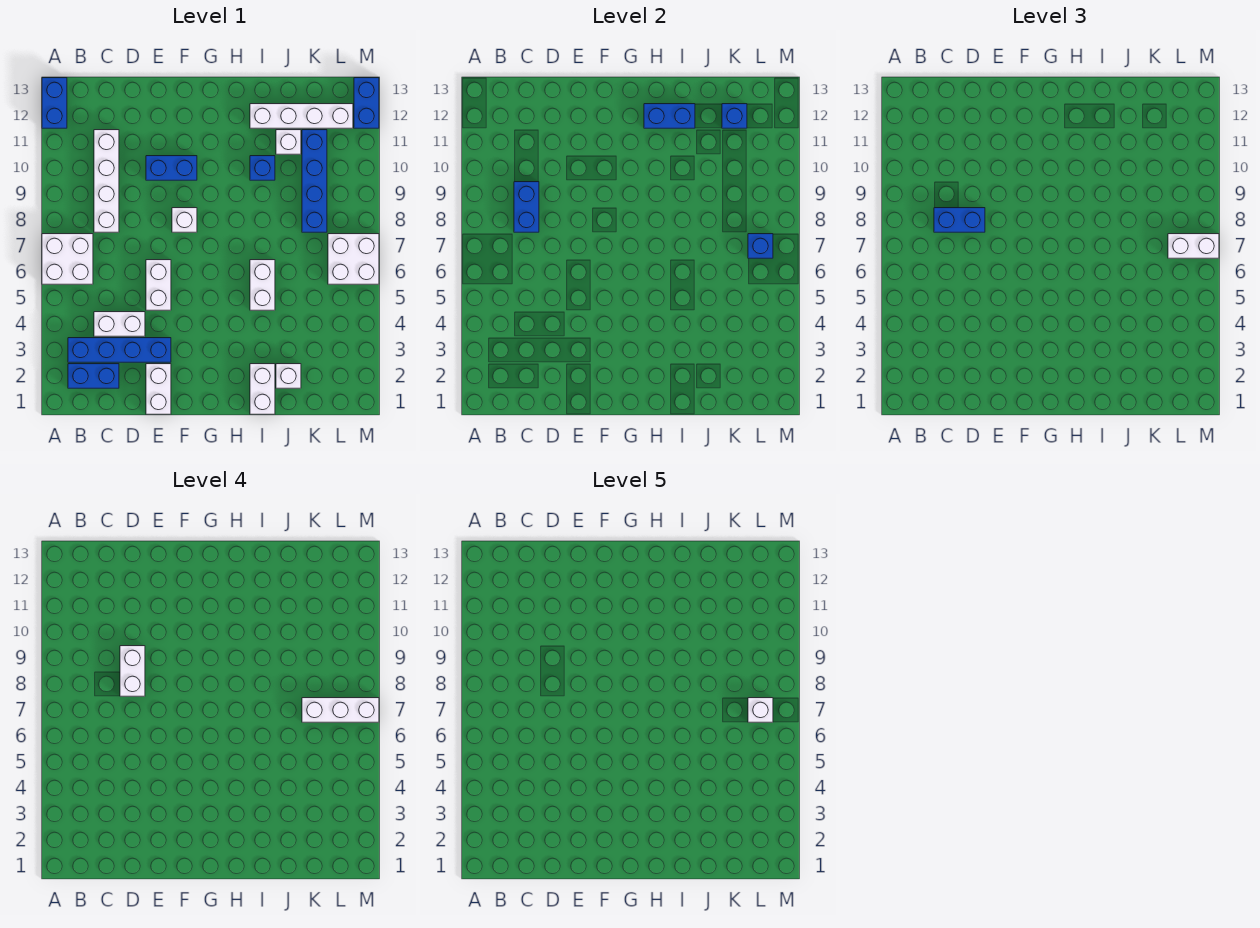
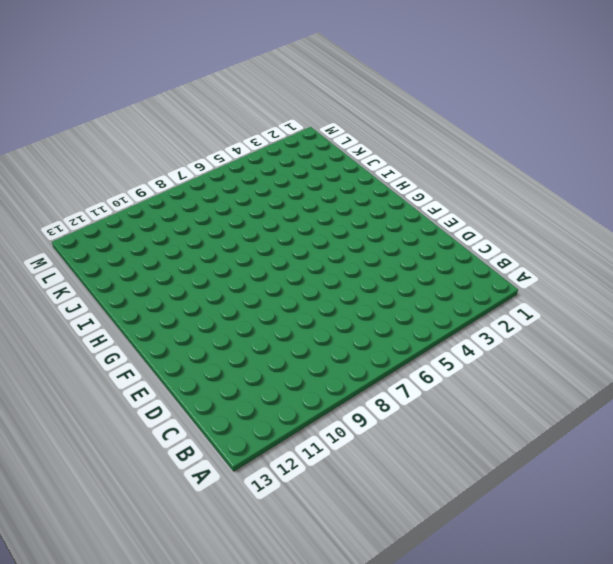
none -> white 2x2 brick [42,234,93,284]
none -> blue 1x2 brick [42,78,67,128]
none -> blue 1x2 brick [68,364,119,388]

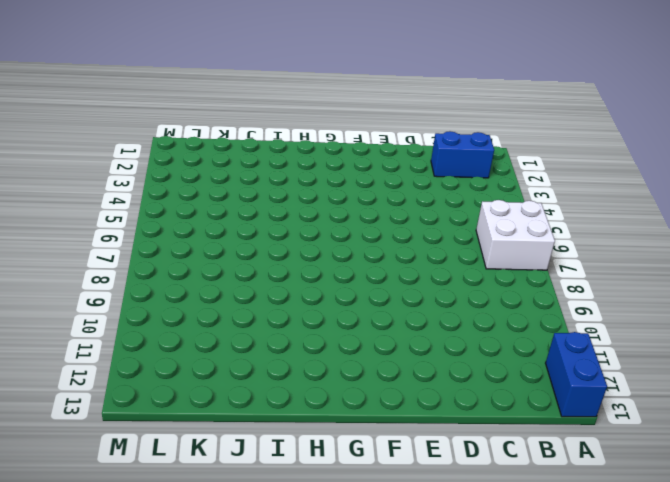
none -> blue 1x4 brick [68,338,171,362]
none -> white 1x2 brick [94,312,145,336]
none -> white 1x4 brick [94,130,119,232]

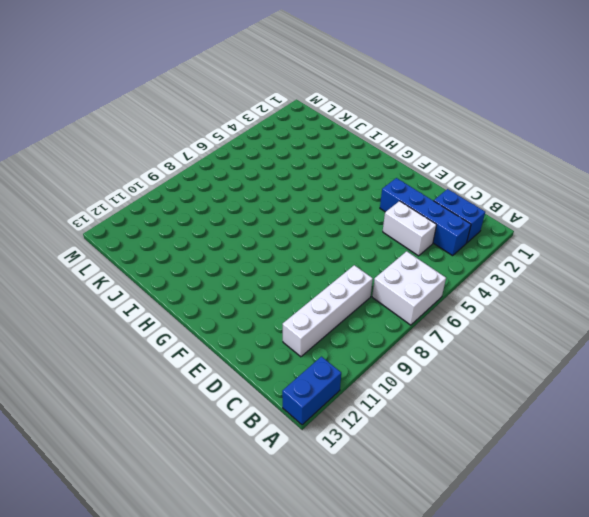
none -> white 1x2 brick [146,364,171,414]
none -> white 1x2 brick [146,260,171,310]
none -> blue 1x2 brick [146,156,197,180]

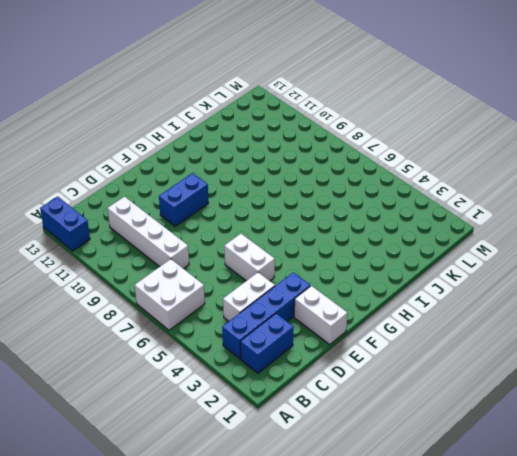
none -> white 1x1 brick [172,208,197,232]
none -> white 1x2 brick [250,364,275,414]
none -> white 1x2 brick [250,260,275,310]

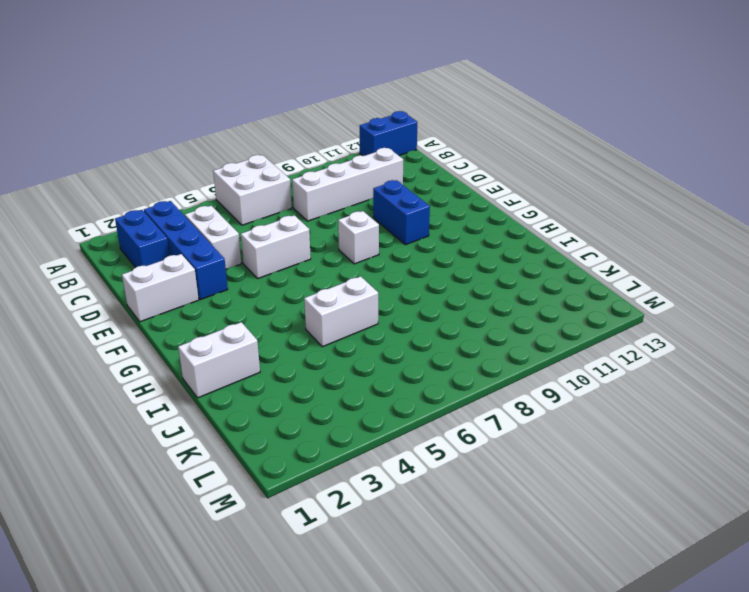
none -> blue 1x1 brick [250,156,275,180]
none -> white 1x4 brick [250,104,353,128]
none -> white 1x1 brick [276,364,301,388]

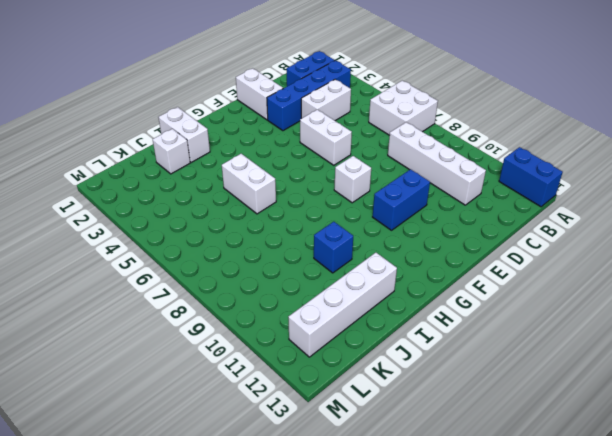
none -> white 1x1 brick [276,130,301,154]
none -> blue 1x4 brick [302,130,327,232]
none -> white 2x2 brick [328,234,379,284]

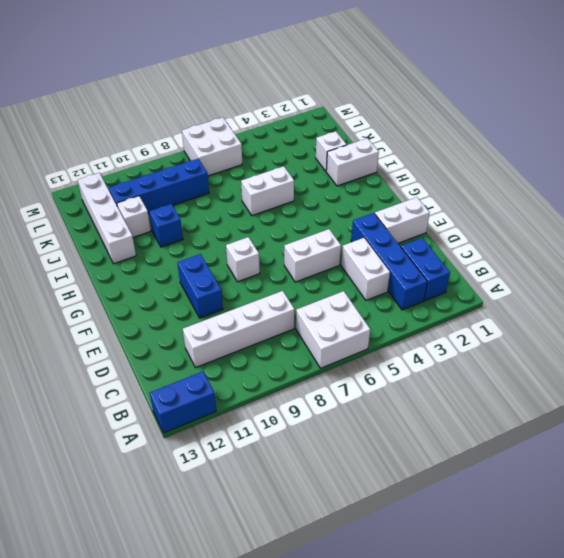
none -> blue 1x2 brick [354,78,379,128]
none -> blue 1x2 brick [514,182,539,232]
none -> blue 1x2 brick [644,104,695,128]

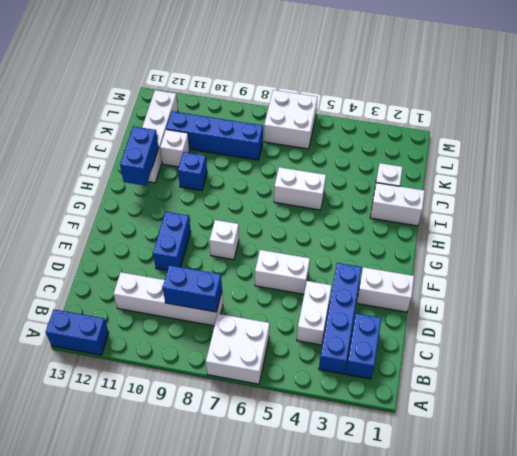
none -> blue 1x2 brick [354,78,379,128]
none -> blue 1x1 brick [722,104,747,128]
none -> blue 1x1 brick [748,234,773,258]

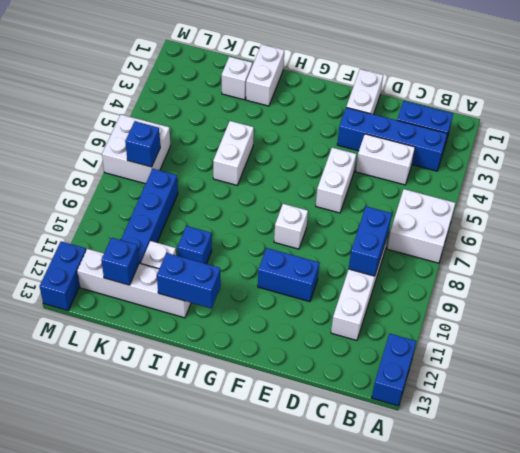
none -> blue 1x2 brick [934,208,985,232]
none -> white 1x2 brick [1168,234,1219,258]
none -> white 1x2 brick [120,646,145,696]

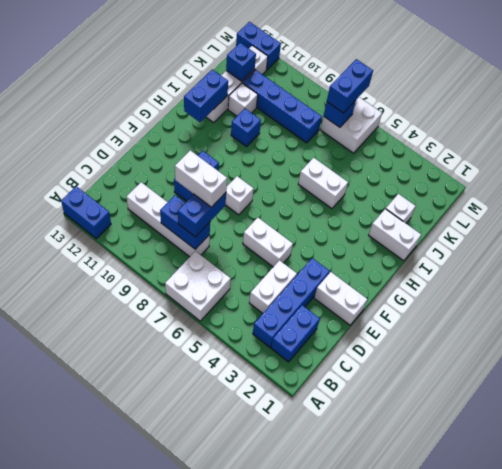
blue 1x2 brick [327,59,373,113] -> white 1x2 brick [1168,234,1219,258]
none -> white 1x3 brick [302,698,379,722]
none -> white 1x1 brick [748,698,773,722]

